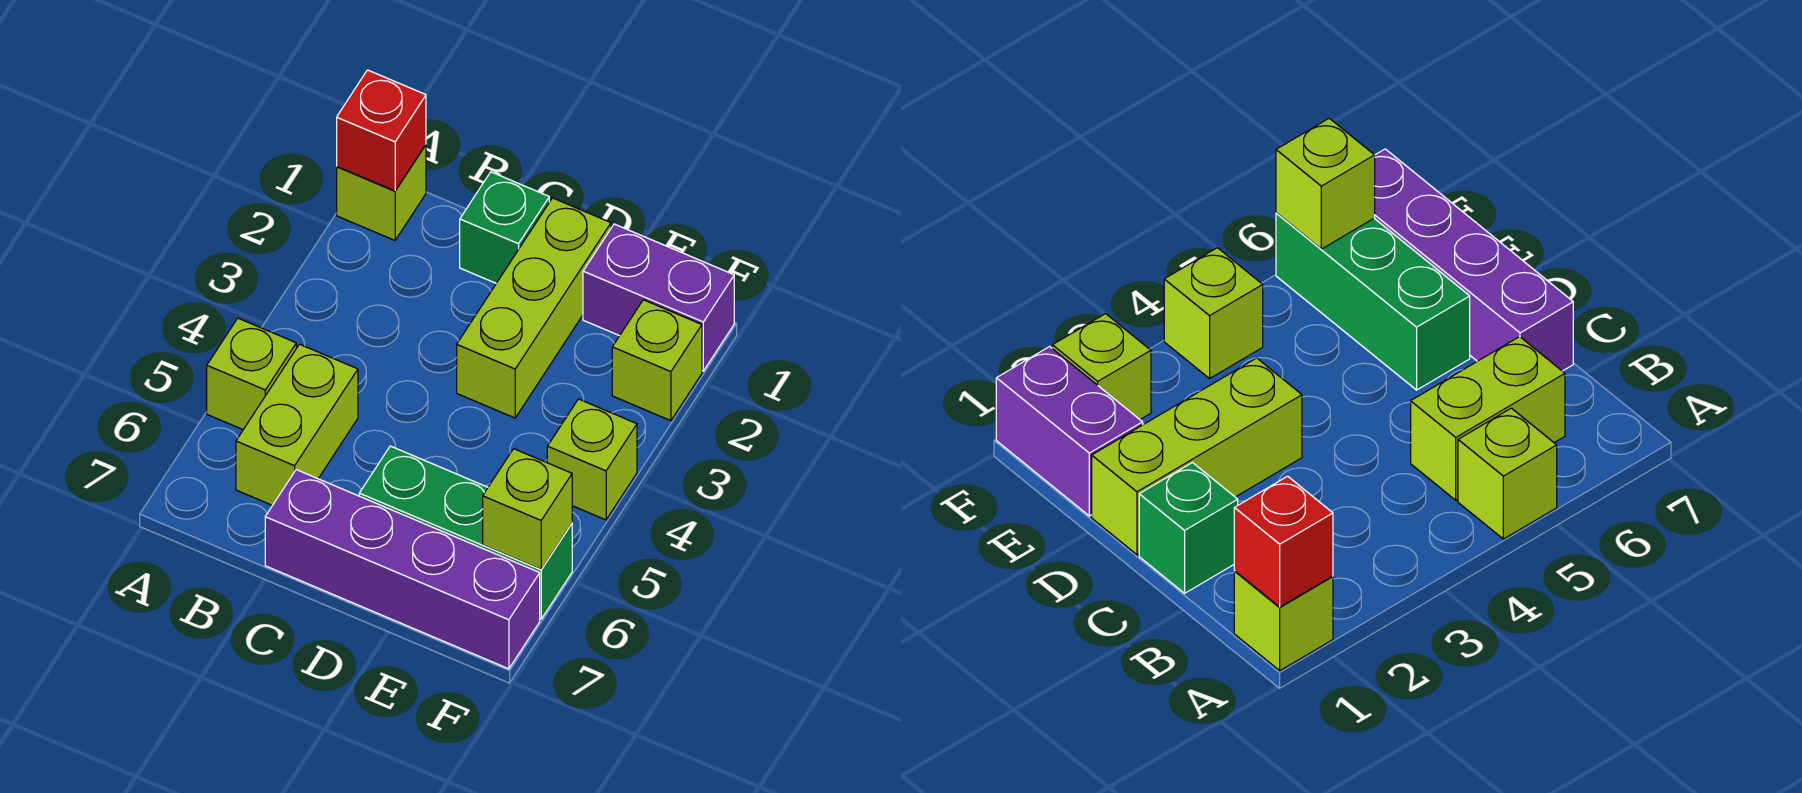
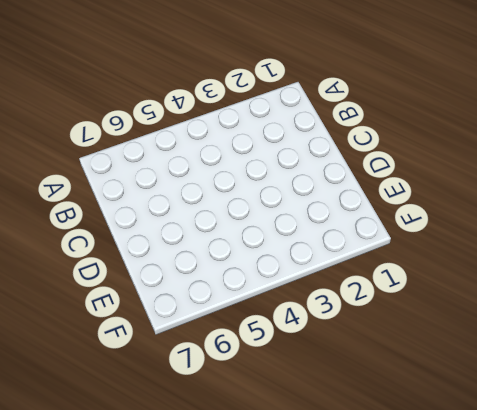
none -> lime 1x1 brick [337,145,426,240]
none -> lime 1x1 brick [207,318,296,429]
none -> lime 1x2 brick [236,344,358,505]

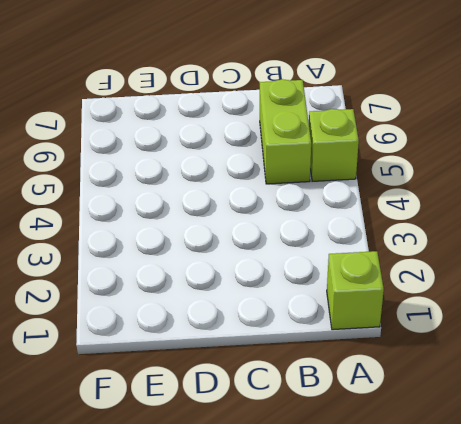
none -> green 1x1 brick [460,172,549,283]
none -> purple 1x4 brick [265,470,540,669]
none -> lime 1x3 brick [457,198,611,418]

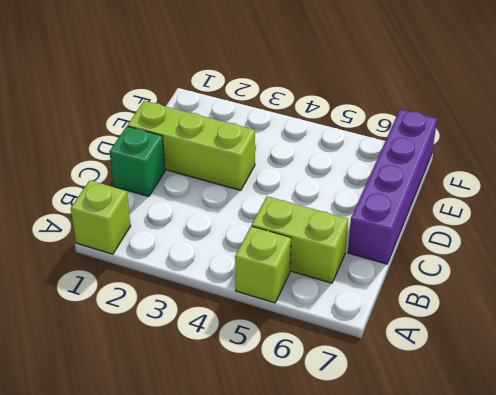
none -> green 1x3 brick [359,446,572,619]
none -> purple 1x2 brick [583,224,734,371]
none -> lime 1x1 brick [612,300,702,421]

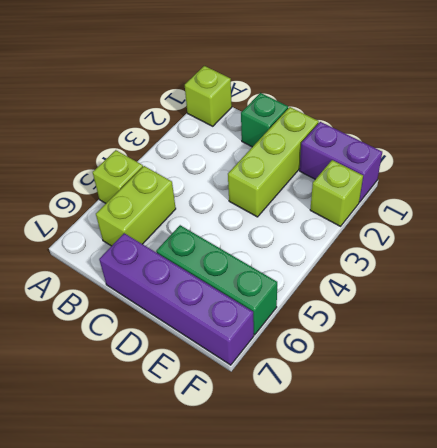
none -> lime 1x1 brick [547,399,637,520]
none -> red 1x1 brick [337,70,426,191]
none -> lime 1x1 brick [483,449,572,569]

